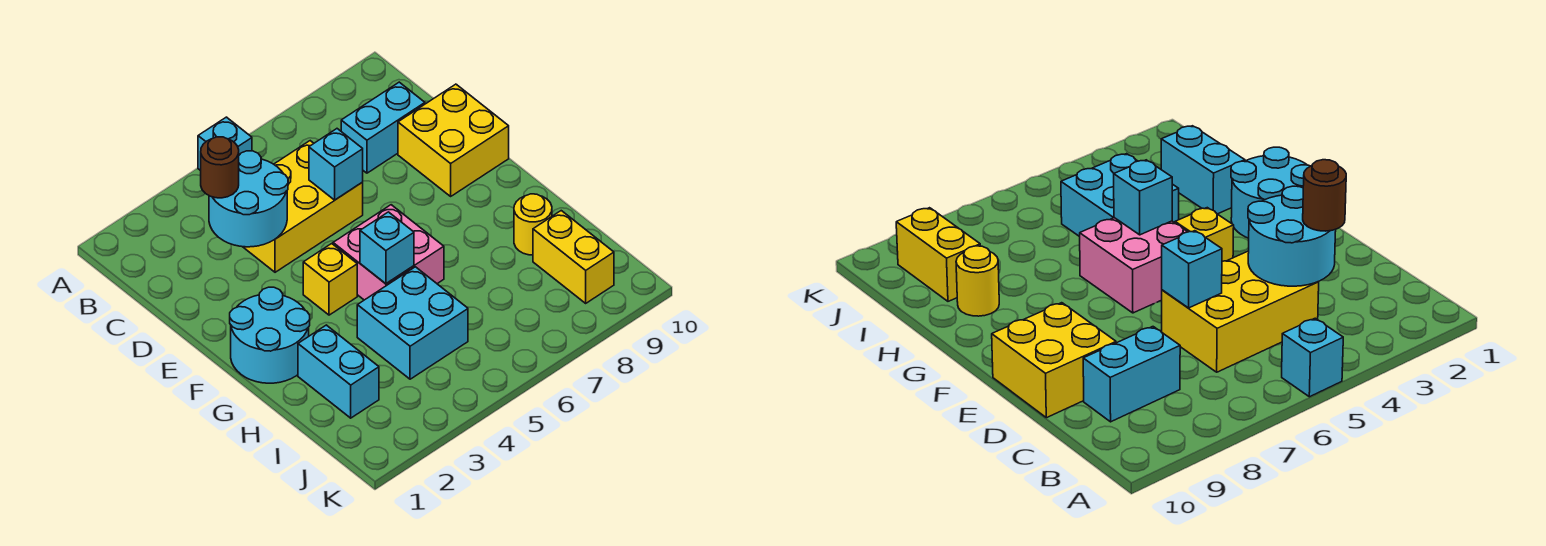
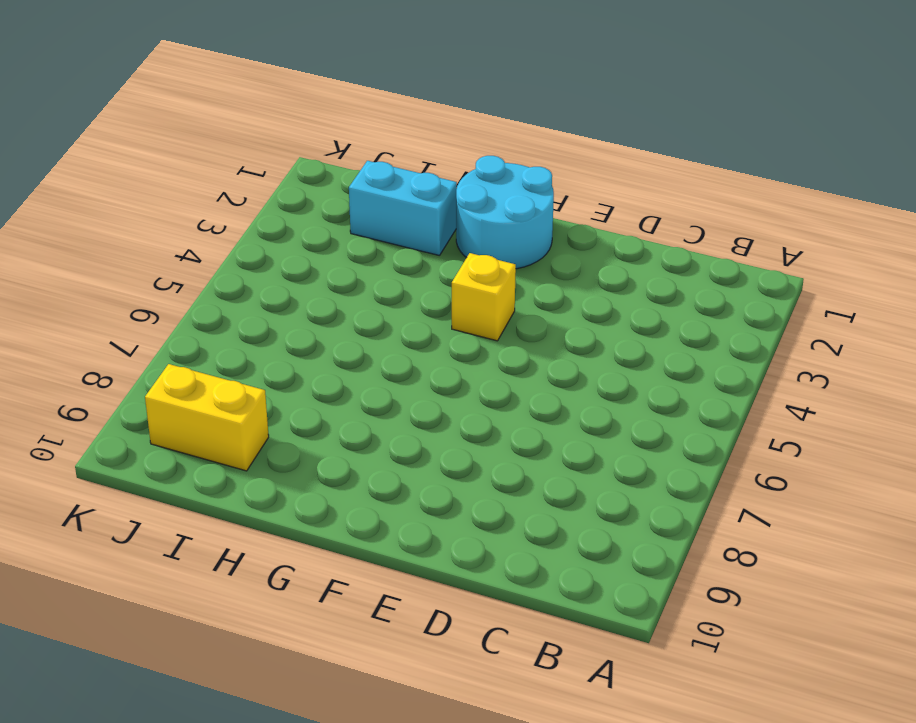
none -> cyan 1x1 brick [198,117,252,171]
none -> yellow 2x3 brick [243,141,363,272]
none -> cyan 1x2 brick [341,82,425,173]

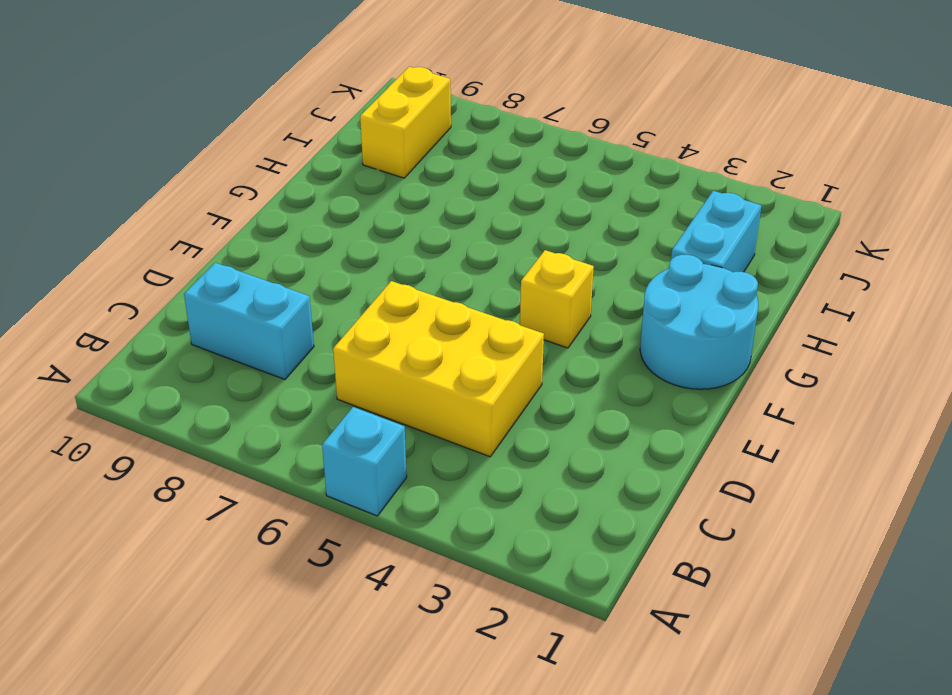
none -> yellow 2x2 brick [398,84,509,196]
none -> pink 2x2 brick [333,205,444,300]
none -> cyan 2x2 brick [357,267,468,379]

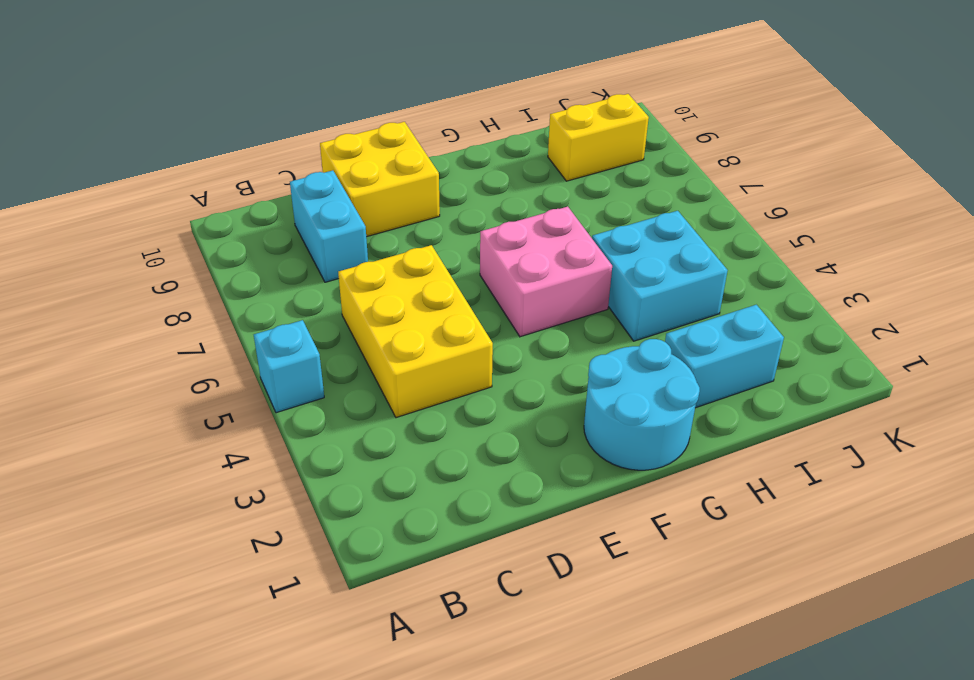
none -> yellow 1x1 brick [303,244,357,315]
none -> yellow 1x1 round brick [514,194,552,255]
none -> cyan 2x2 round brick [209,151,288,247]

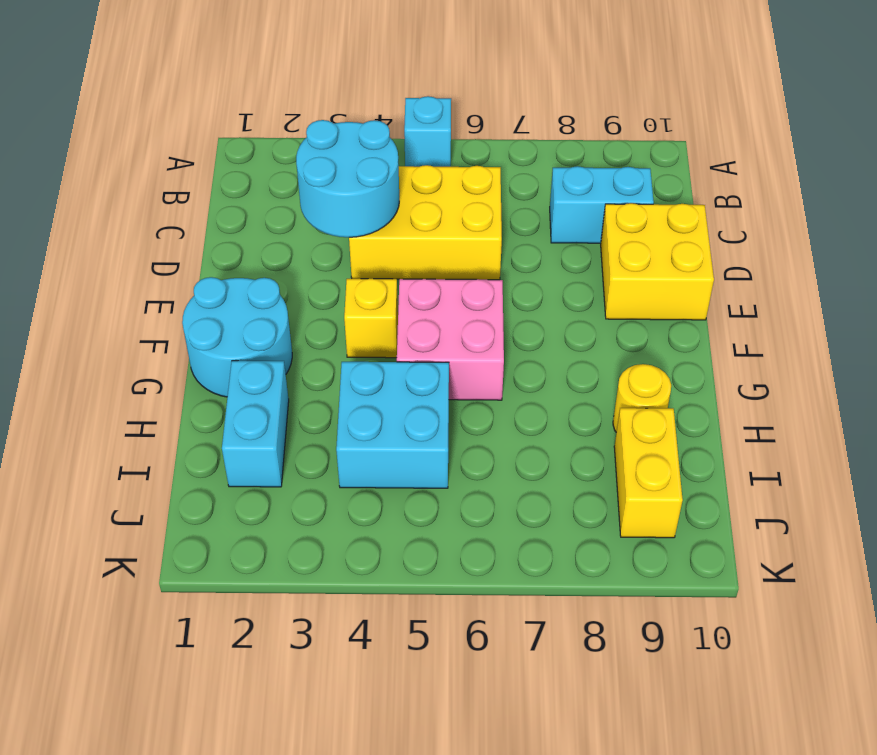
none -> cyan 1x1 brick [309,129,363,200]
none -> cyan 1x1 brick [360,212,414,284]
none -> brown 1x1 round brick [201,137,239,198]

